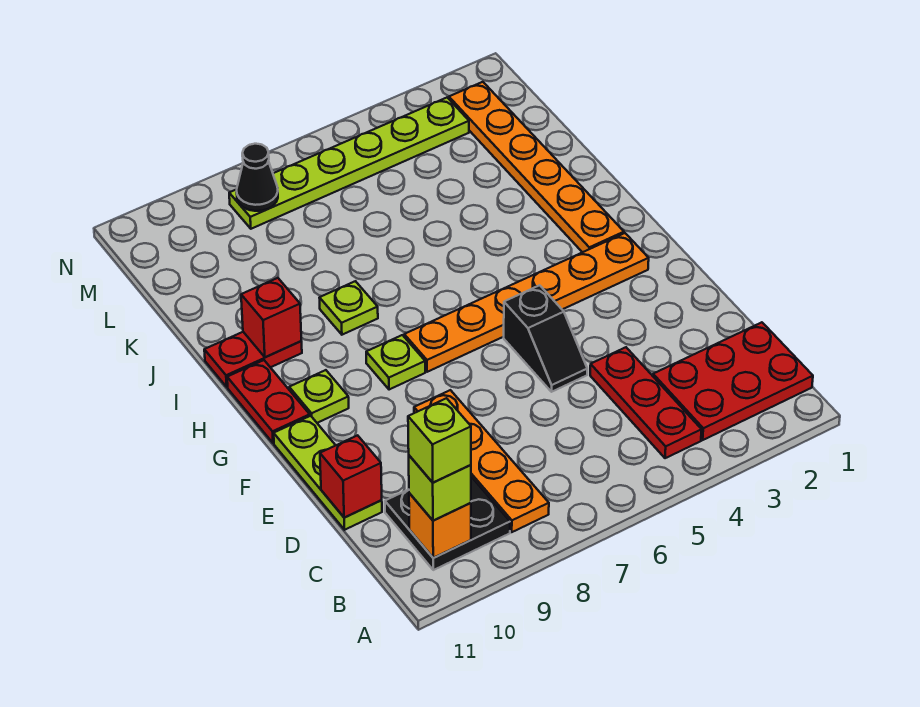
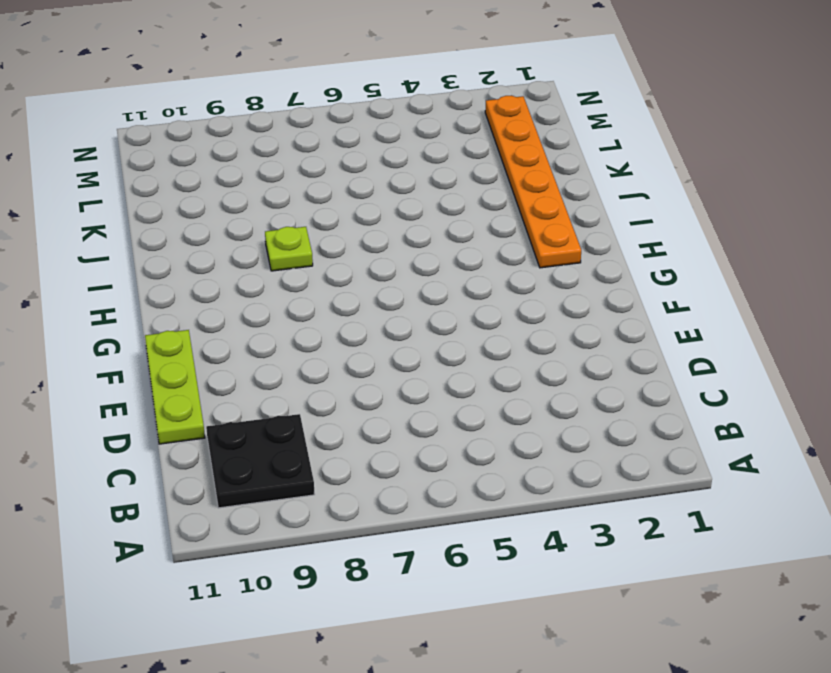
none -> red 2x3 plate [653,322,813,440]
none -> red 1x3 plate [590,347,702,458]
none -> orange 1x4 plate [414,390,549,532]

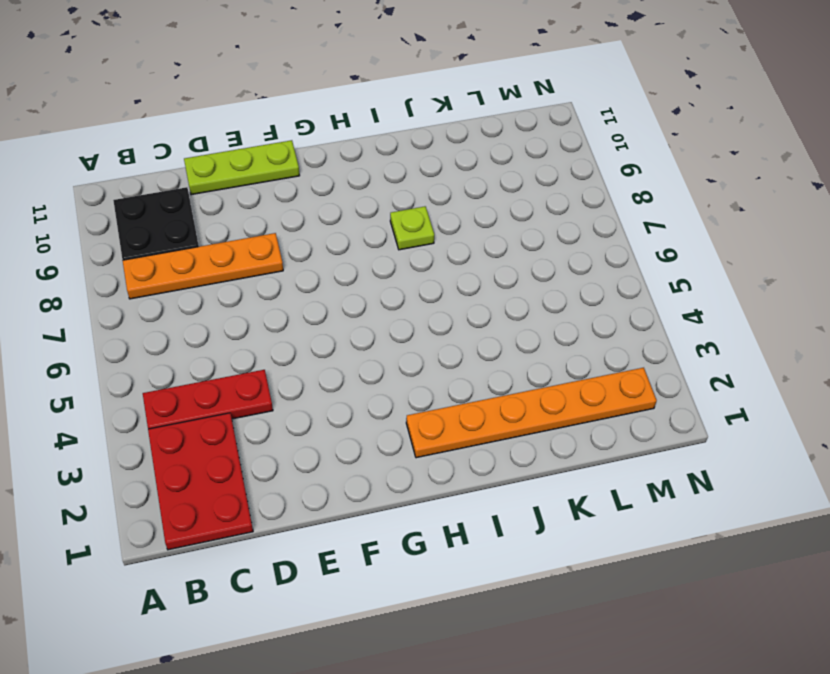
none -> black 1x2 slope [504,285,587,392]
none -> orange 1x6 plate [404,233,649,372]
none -> lime 1x1 plate [366,335,425,390]

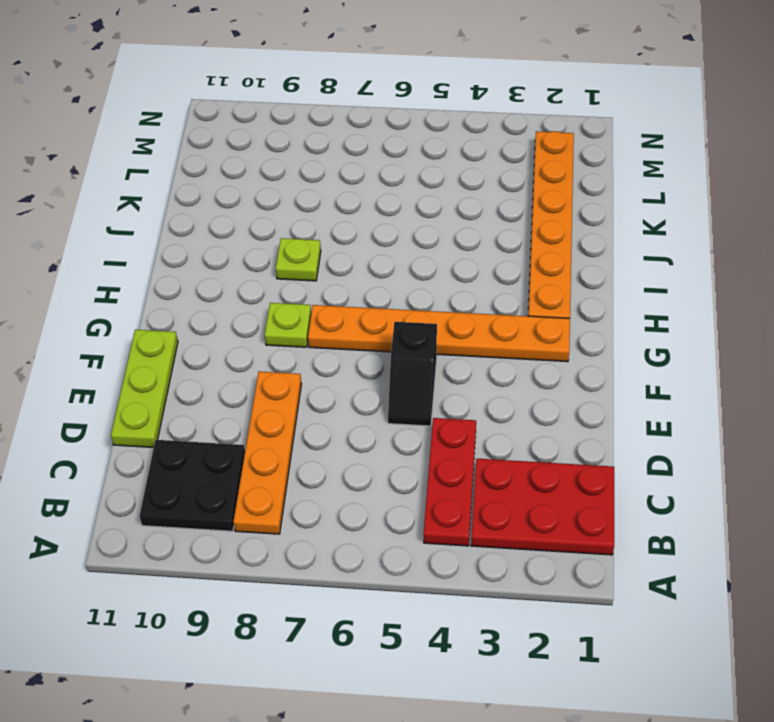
none -> lime 1x1 plate [289,370,349,423]
none -> red 1x2 plate [227,360,310,443]
none -> red 1x2 plate [204,332,302,387]

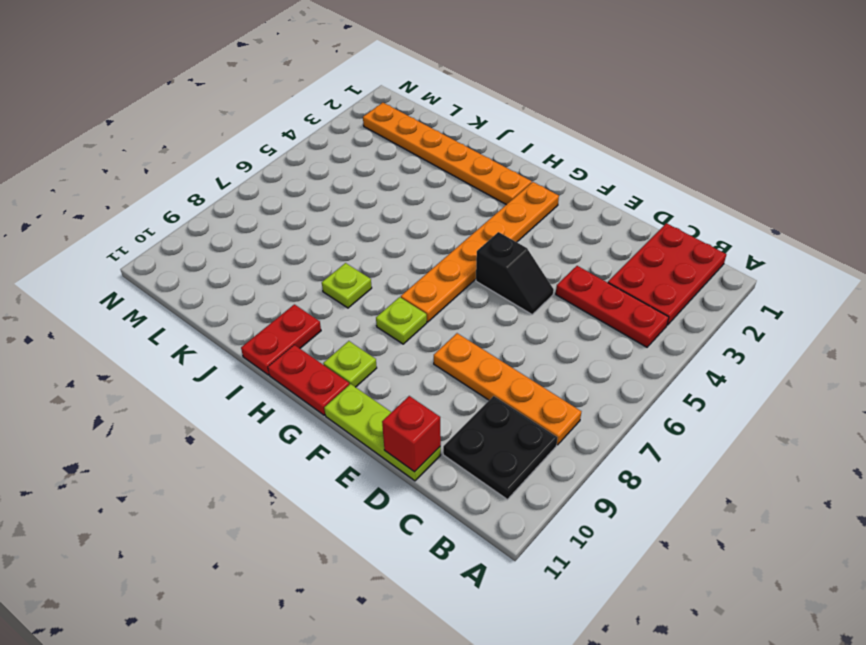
none -> lime 1x6 plate [229,98,469,229]
none -> orange 1x1 brick [409,493,471,558]
none -> red 1x1 brick [241,278,301,357]

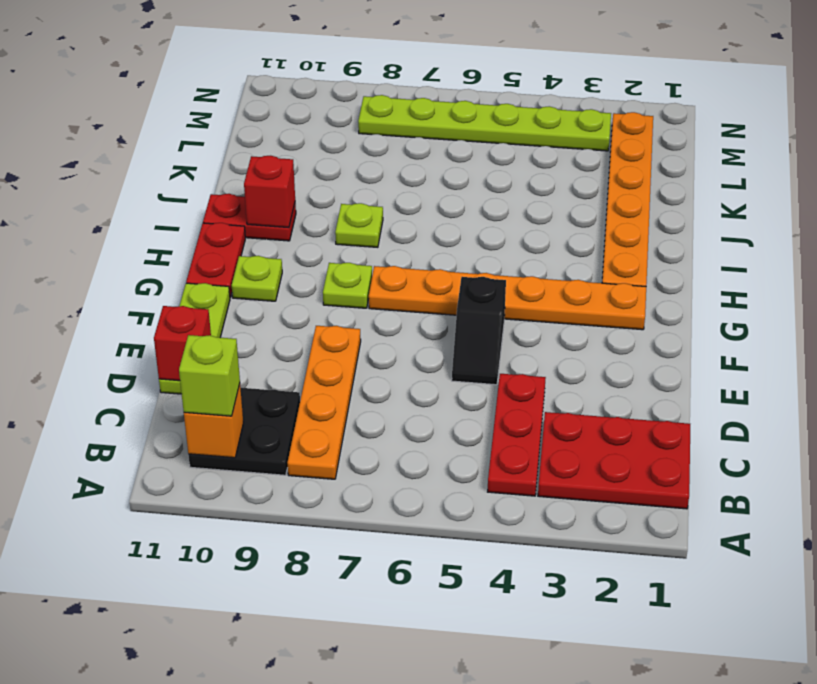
none -> black 1x1 cone [237,144,278,211]
none -> lime 1x1 brick [408,398,471,483]

